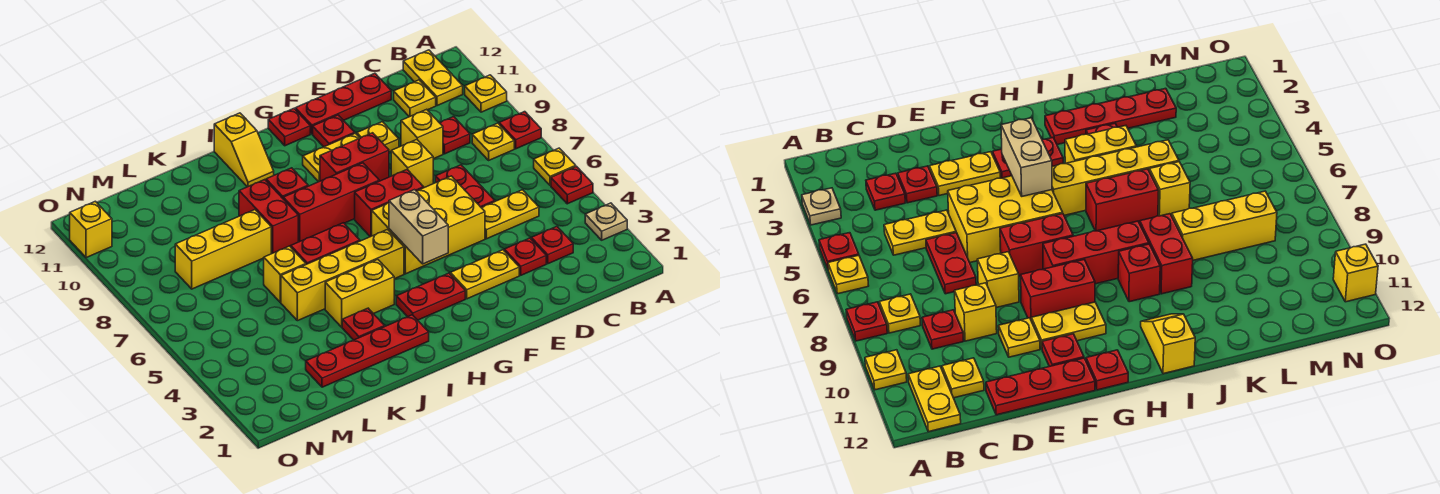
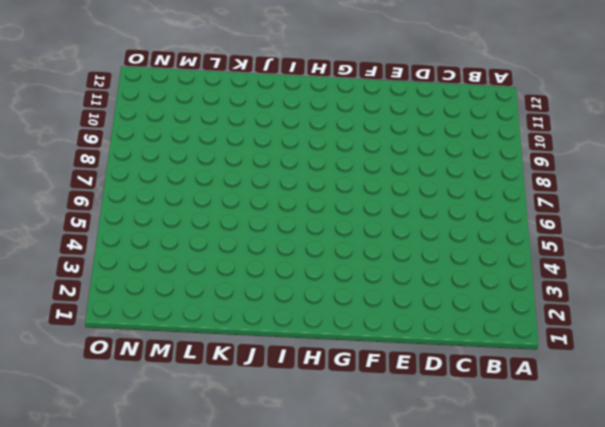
none -> tan 1x1 plate [585,203,627,240]
none -> red 1x1 plate [551,166,593,204]
none -> yellow 1x1 plate [534,148,576,185]
none -> red 1x1 plate [499,112,541,149]

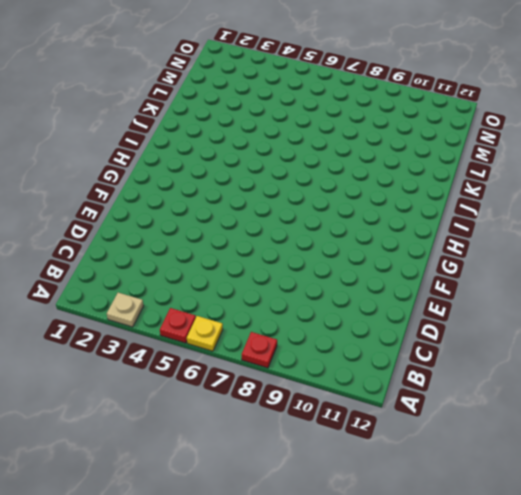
none -> yellow 1x1 plate [465,75,507,112]
none -> yellow 1x1 plate [472,123,514,160]
none -> yellow 1x2 plate [403,50,463,106]
none -> red 1x1 plate [531,227,573,264]

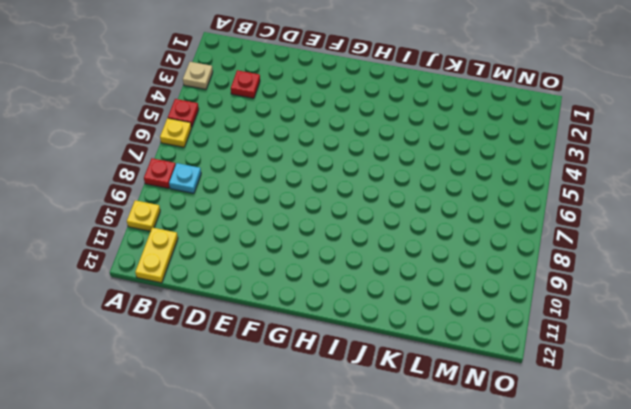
cyan 1x1 plate [169,163,201,193] -> yellow 1x1 plate [472,123,514,160]
none -> yellow 1x2 plate [481,190,539,239]
none -> red 1x1 plate [440,117,470,154]
none -> yellow 1x1 plate [394,80,436,117]
none -> red 1x1 plate [504,238,546,275]

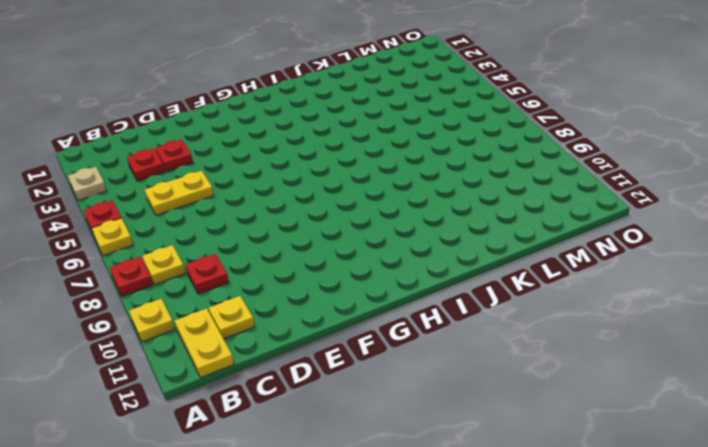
none -> red 1x2 plate [435,165,495,207]
none -> yellow 1x1 brick [401,109,443,159]
none -> red 1x3 plate [295,73,391,134]
none -> yellow 1x2 plate [450,250,519,299]

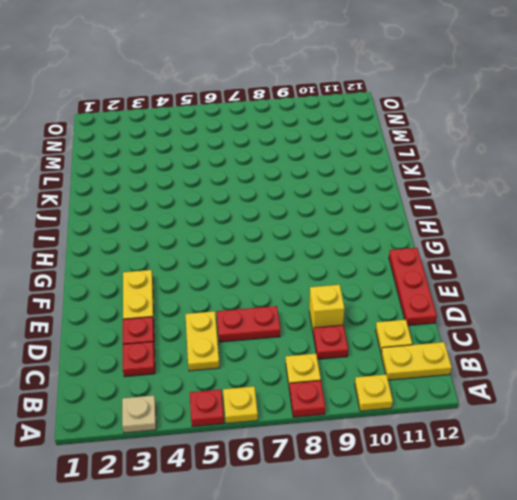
none -> yellow 2x3 brick [372,176,485,274]
none -> yellow 1x1 brick [391,140,433,188]
none -> yellow 1x1 plate [357,122,399,152]
none -> red 1x2 brick [355,170,424,237]

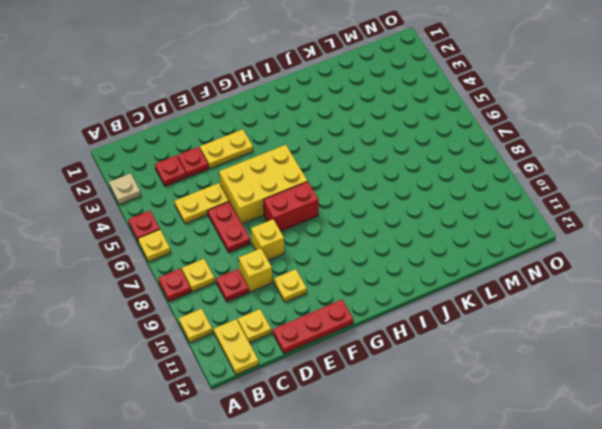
none -> red 1x2 brick [320,133,389,181]
none -> yellow 1x2 plate [303,133,360,182]
none -> red 1x1 plate [313,115,355,147]
none -> red 1x2 plate [396,273,465,320]

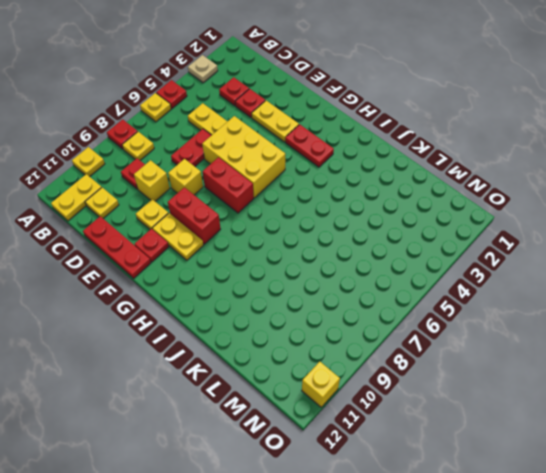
none -> red 1x3 brick [283,163,379,242]
none -> red 1x1 plate [268,109,310,146]
none -> yellow 1x4 brick [281,229,404,321]
none -> red 1x4 plate [306,315,429,387]

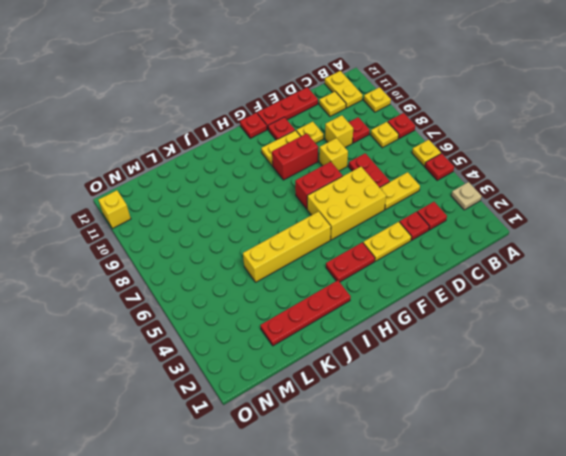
none -> red 1x3 brick [283,163,379,242]
none -> yellow 1x2 brick [325,259,394,327]
none -> red 1x2 brick [291,223,360,264]
none -> red 1x1 brick [266,168,308,198]

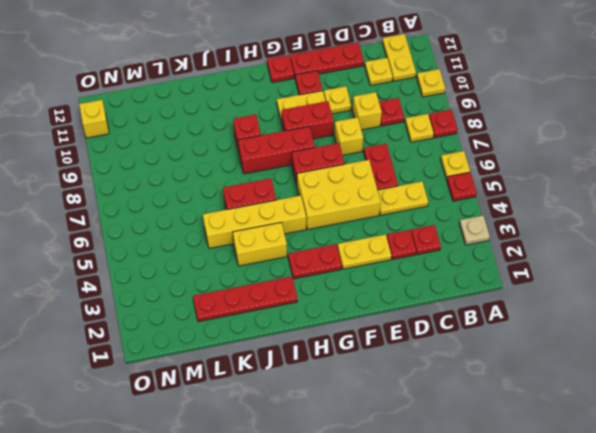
none -> yellow 1x2 slope [214,113,274,187]
none -> red 1x1 plate [342,308,385,340]
none -> red 1x2 brick [239,180,298,253]
none -> yellow 1x1 brick [264,246,306,302]

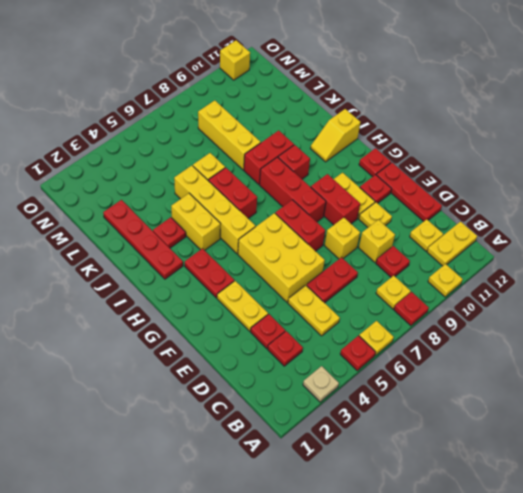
none -> tan 1x2 brick [389,190,448,264]

